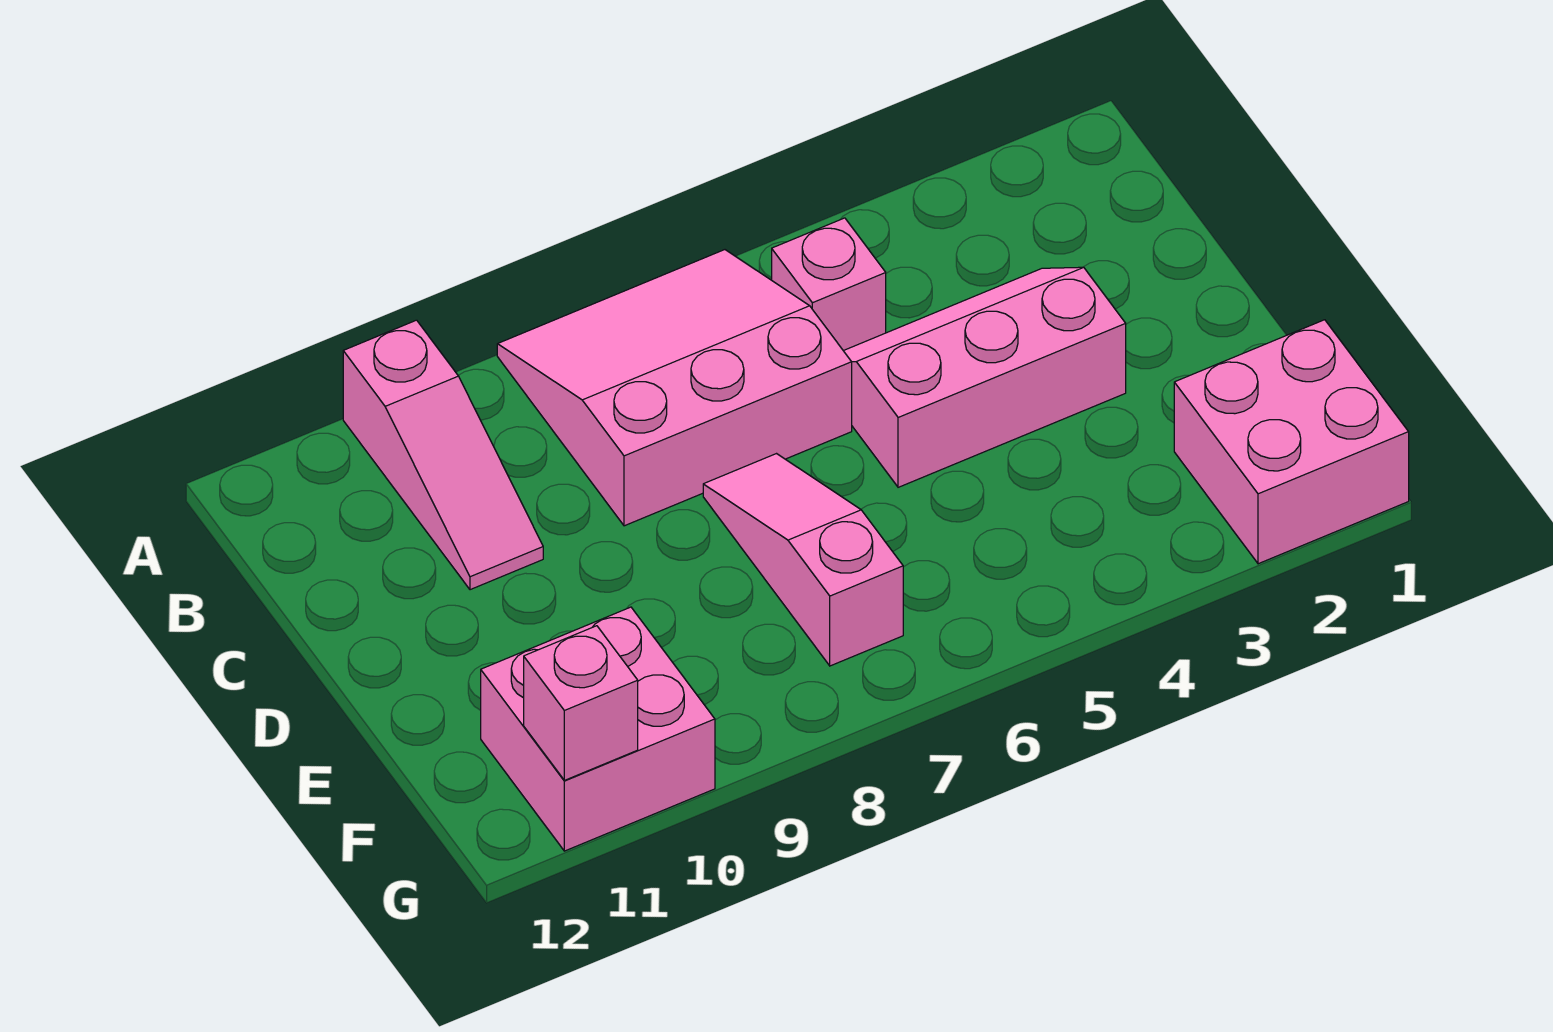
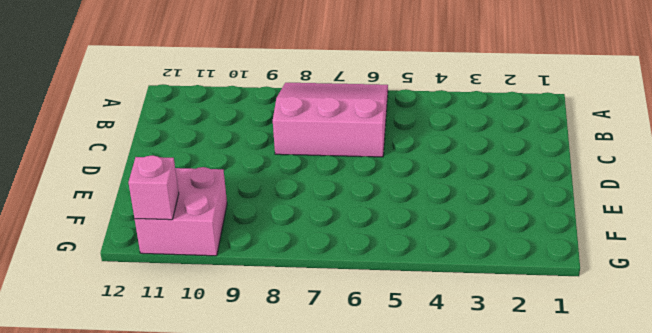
none -> pink 1x3 slope [343,320,543,590]
none -> pink 1x1 brick [772,218,886,351]

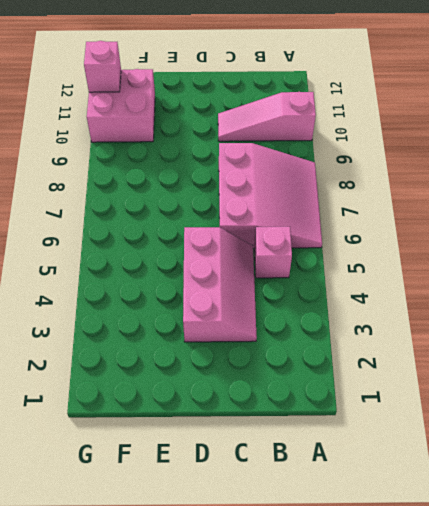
none -> pink 1x3 slope [703,454,903,666]
none -> pink 2x2 brick [1174,320,1409,564]

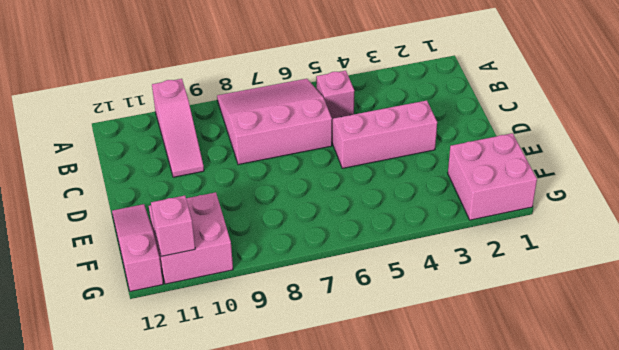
pink 1x3 slope [112,204,163,291] -> pink 1x3 slope moved to [703,454,903,666]

